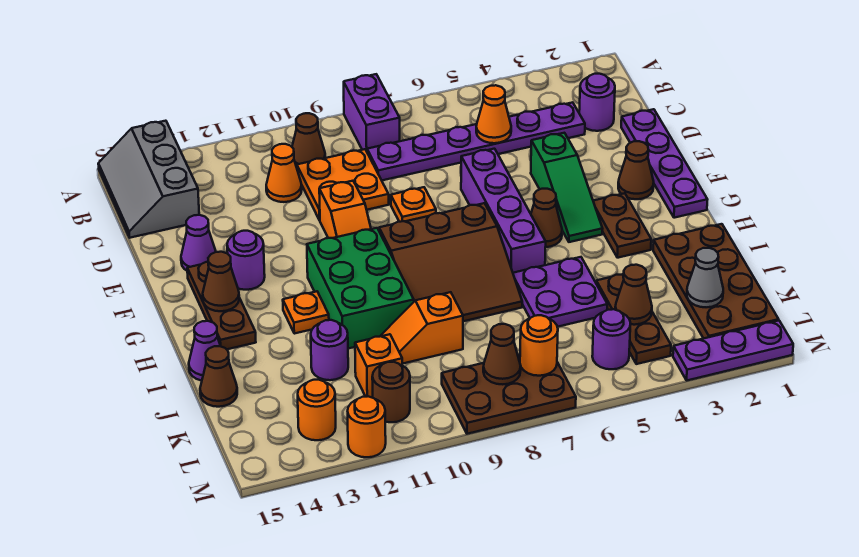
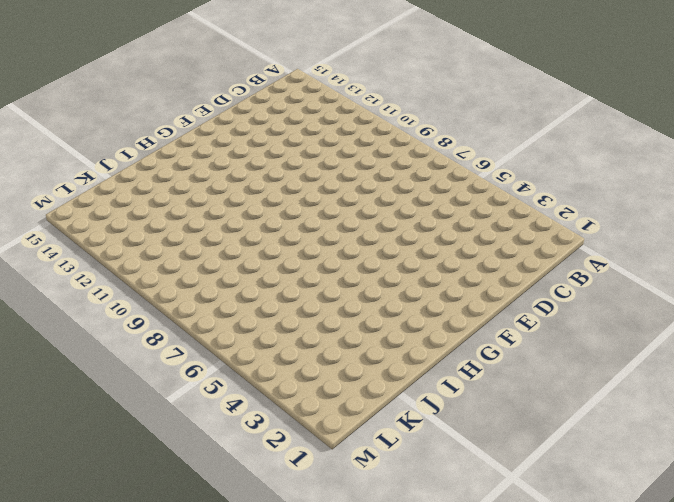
none -> purple 1x2 brick [344,74,400,151]
none -> grey 2x3 slope [98,121,199,238]
none -> brown 1x1 cone [292,113,325,167]
none -> purple 1x1 round brick [579,74,615,131]

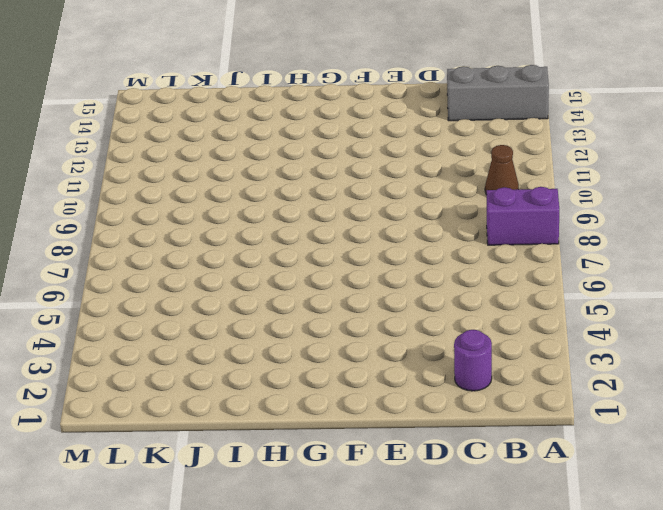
none -> purple 1x6 plate [367,102,585,180]
none -> orange 2x2 plate [297,149,389,220]
none -> orange 1x1 cone [266,144,302,202]
none -> purple 1x4 plate [621,109,708,218]

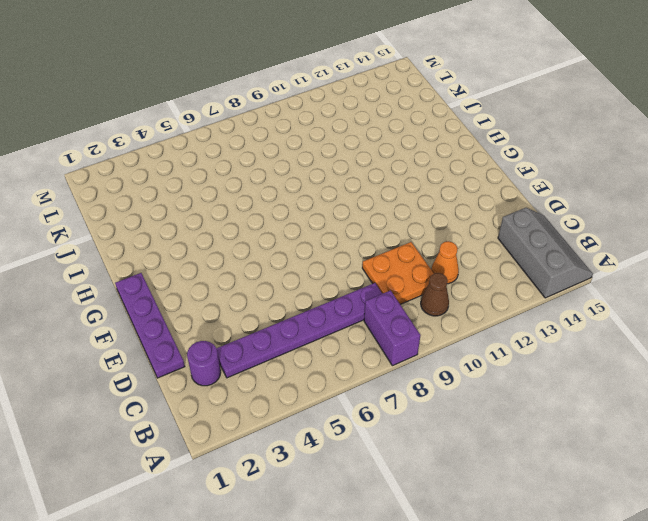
none -> green 1x3 slope [531,133,603,242]
none -> purple 1x4 brick [461,149,546,273]
none -> orange 1x1 plate [391,187,436,222]
none -> orange 1x2 slope [319,181,371,238]

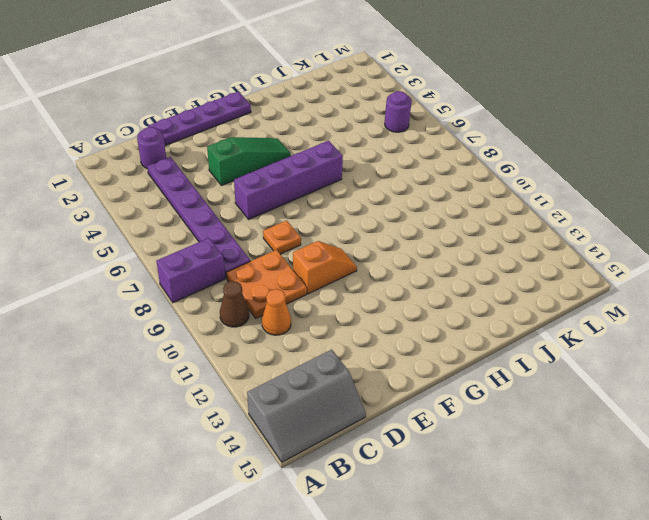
none -> purple 1x1 cone [181,215,216,271]
none -> brown 1x1 cone [618,141,654,199]
none -> purple 1x1 round brick [227,231,265,290]
none -> brown 1x3 plate [187,262,256,349]

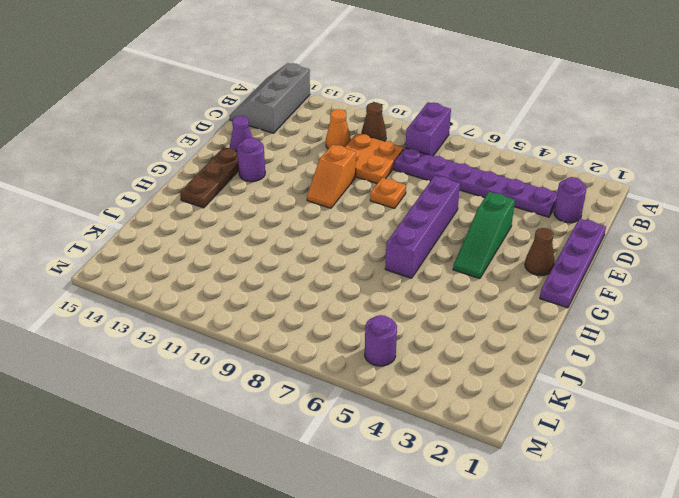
none -> brown 1x2 plate [593,193,651,258]
none -> brown 1x1 cone [531,189,562,247]
none -> brown 3x3 slope [379,203,522,321]
none -> green 2x3 brick [307,228,414,349]

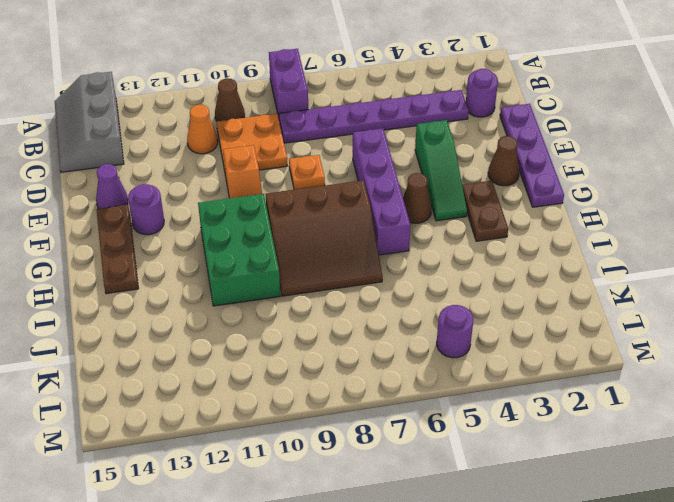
none -> orange 1x1 plate [283,291,329,334]
none -> brown 2x4 plate [653,224,779,339]
none -> purple 2x2 plate [513,257,608,327]
none -> purple 1x1 cone [189,321,220,381]

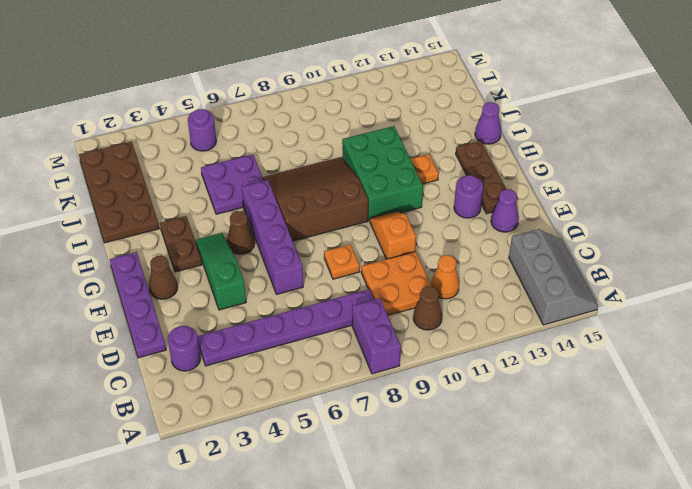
none -> brown 1x3 plate [596,274,671,364]
none -> orange 1x2 slope [381,292,463,364]
none -> purple 1x1 round brick [311,320,348,380]
none -> brown 1x1 cone [200,346,237,407]

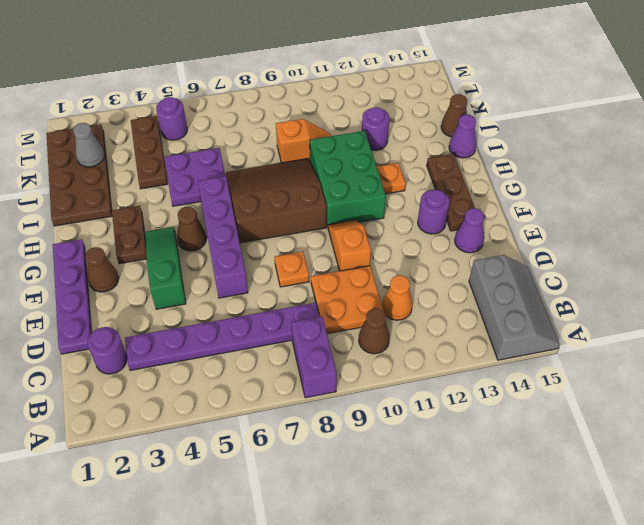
none -> orange 1x1 brick [355,334,402,398]
none -> brown 2x3 plate [442,354,576,434]
none -> brown 1x1 round brick [372,362,410,422]
none -> orange 1x1 round brick [298,380,336,440]

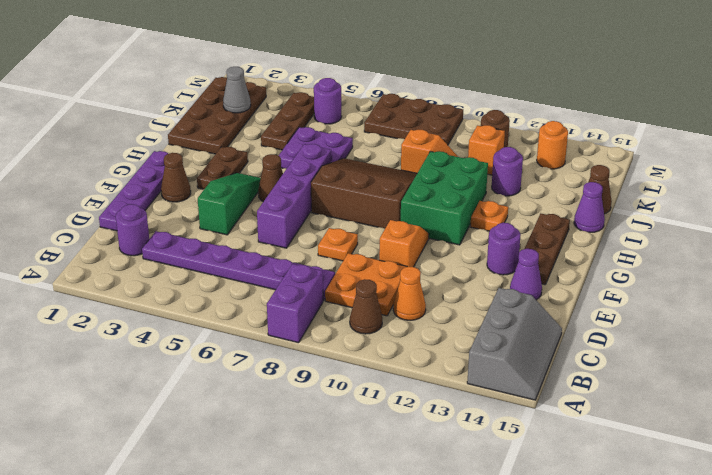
none -> purple 1x3 plate [673,321,793,380]
none -> orange 1x1 round brick [348,396,386,457]
none -> orange 1x1 cone [476,85,511,143]
none -> brown 1x1 cone [203,252,239,311]

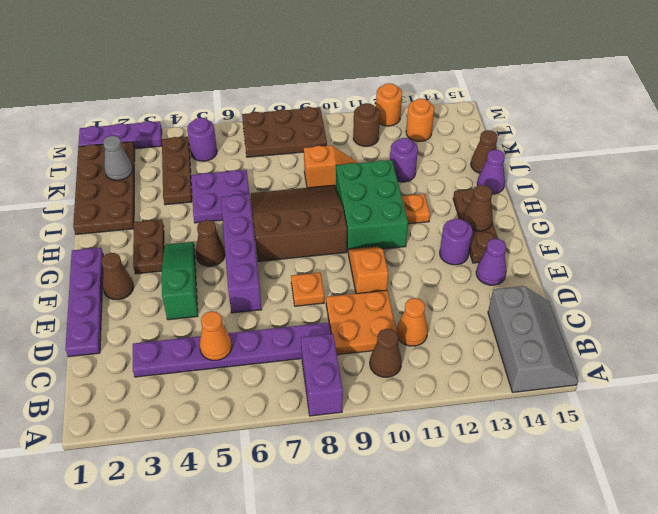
none -> purple 1x1 round brick [579,74,615,131]
none -> orange 1x1 brick [355,334,402,398]
none -> brown 1x1 cone [615,265,652,325]
none -> orange 1x1 round brick [520,315,558,376]

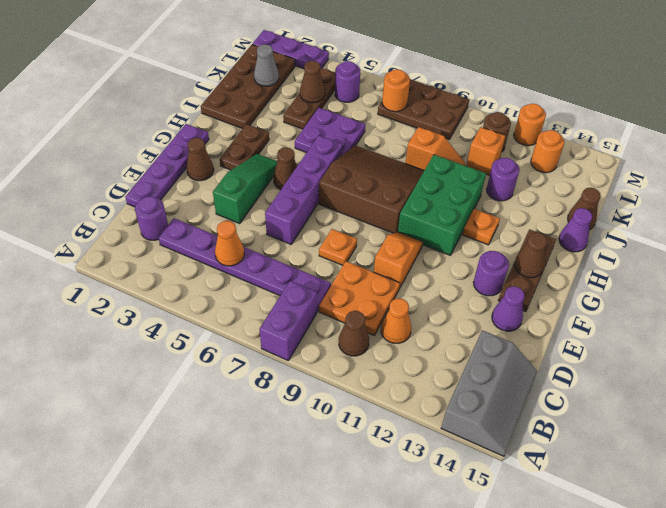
none -> brown 1x1 cone [483,324,521,384]

